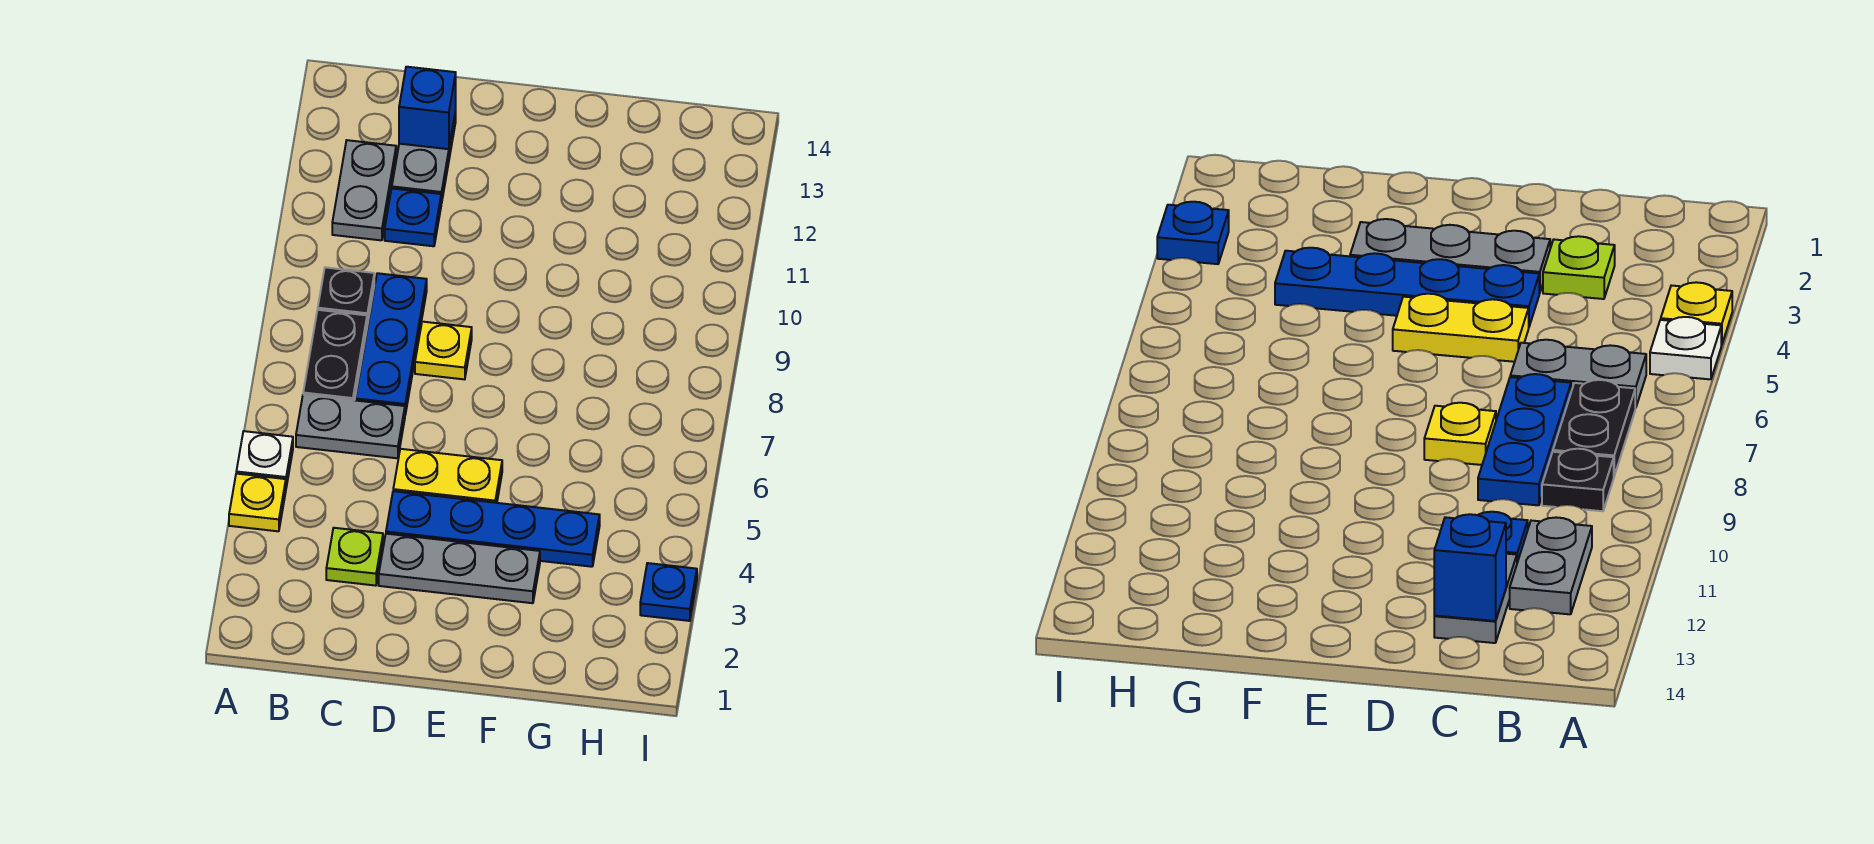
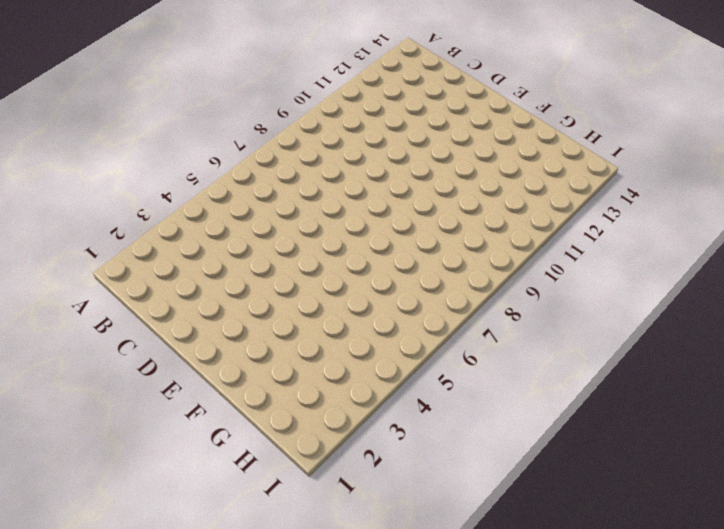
none -> yellow 1x1 plate [229,474,286,531]
none -> white 1x1 plate [236,431,293,487]
none -> grey 1x2 plate [296,395,405,458]

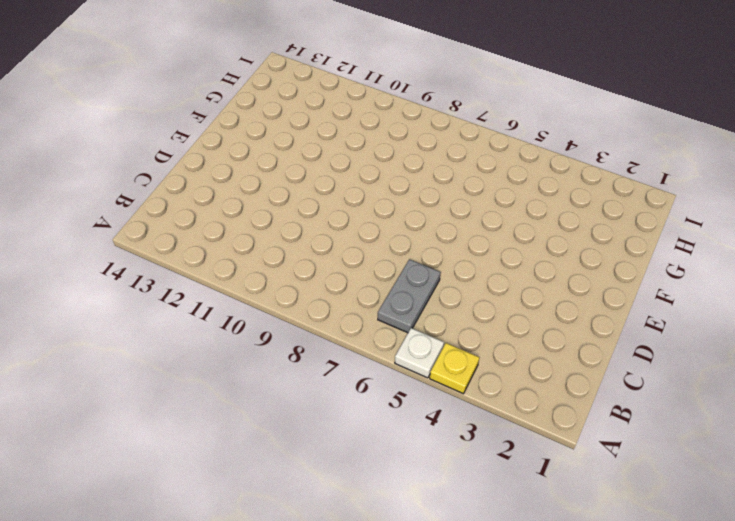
none -> black 1x2 plate [303,310,367,400]
none -> black 1x1 plate [318,267,374,325]
none -> grey 1x2 plate [332,140,396,240]

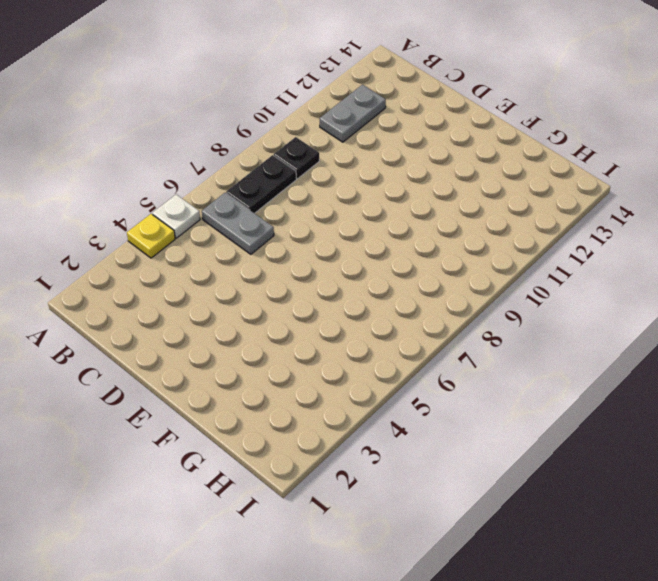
none -> lime 1x1 plate [326,528,383,586]
none -> blue 1x3 plate [356,273,427,414]
none -> blue 1x1 plate [385,188,441,246]

